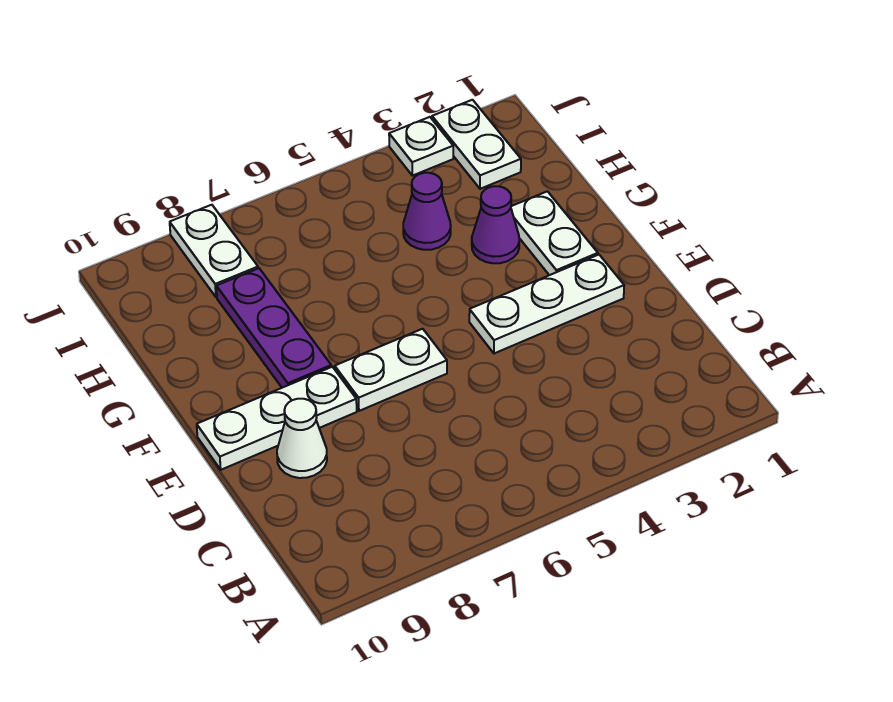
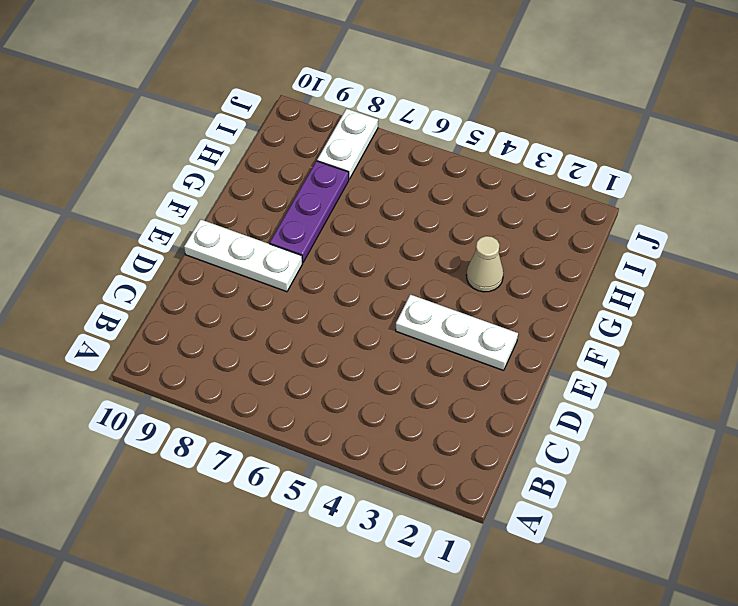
tan 1x1 cone [466,236,503,292] -> purple 1x1 cone [472,186,519,263]
none -> white 1x1 cone [277,399,327,478]
none -> white 1x2 plate [335,329,447,411]

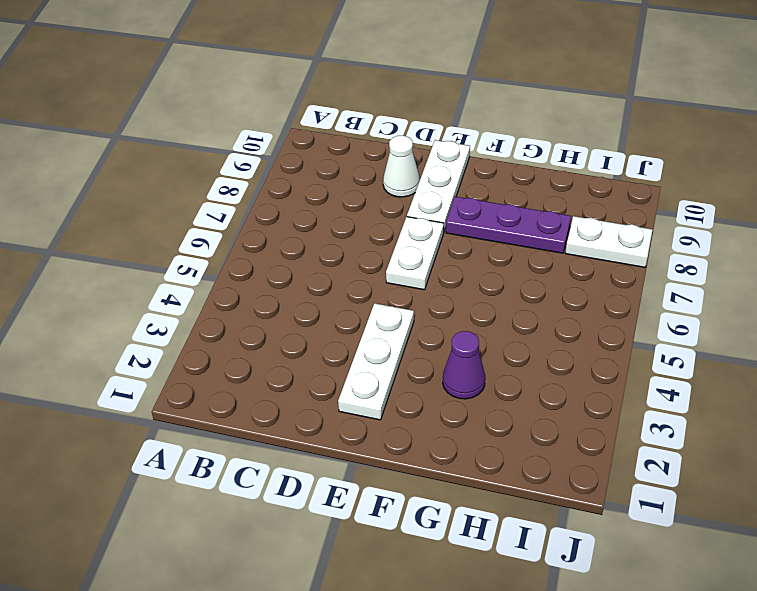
none -> white 1x2 plate [511,191,598,275]
none -> purple 1x1 cone [403,173,451,250]

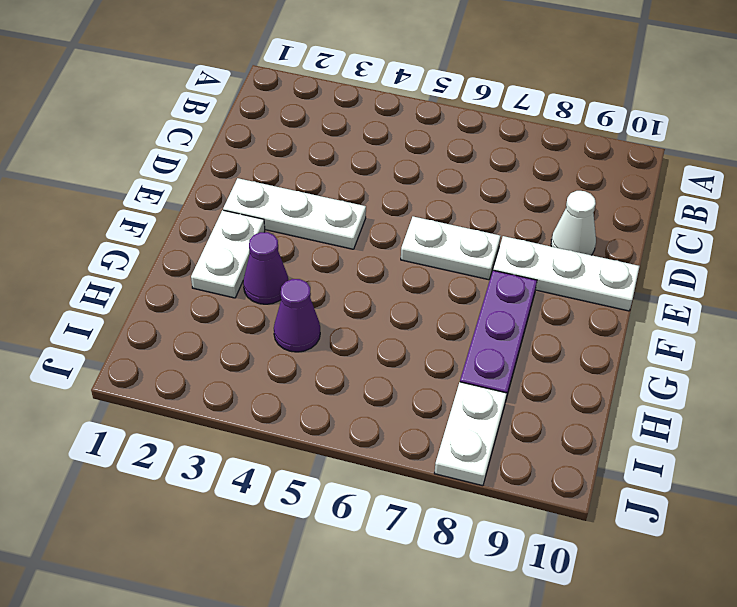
none -> white 1x2 plate [432,100,521,189]
none -> white 1x1 plate [389,117,453,176]

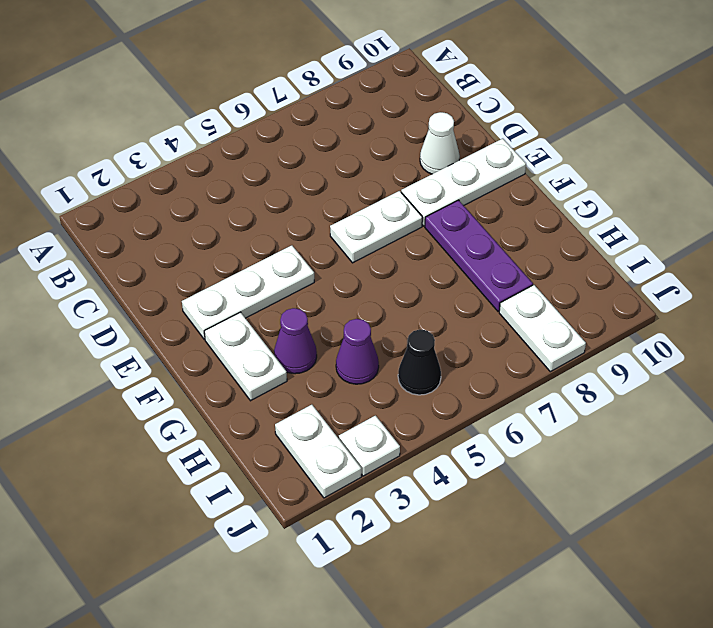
black 1x1 cone [398,329,441,395] -> none

